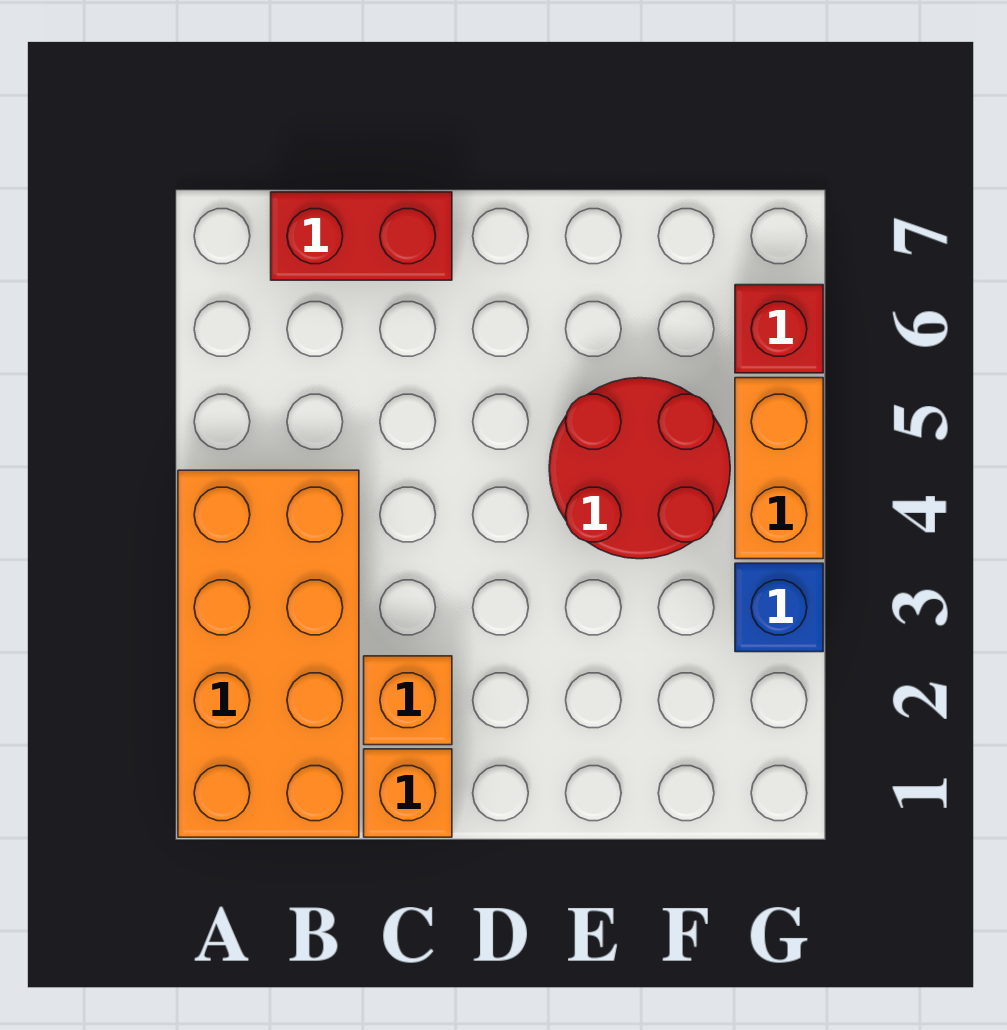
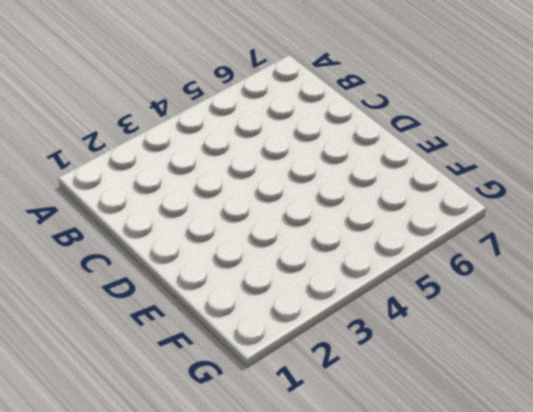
none -> orange 2x4 brick [178,470,359,837]
none -> red 1x2 brick [271,192,452,280]

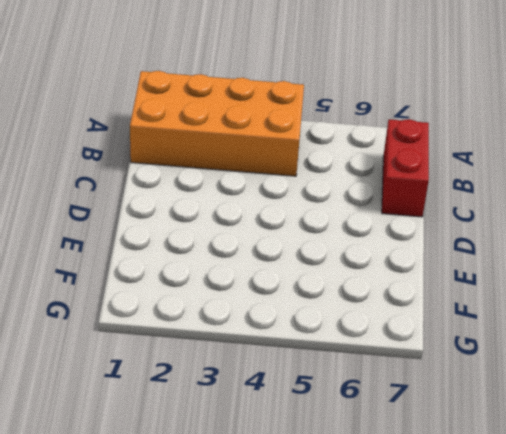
none -> orange 1x1 brick [364,749,452,837]
none -> orange 1x1 brick [364,656,452,745]

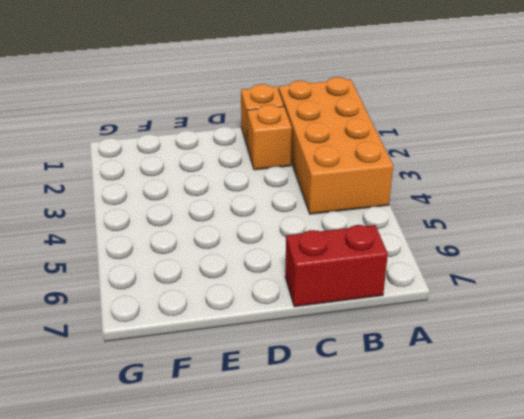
none -> red 2x2 round brick [549,378,730,559]
none -> blue 1x1 brick [735,563,823,652]

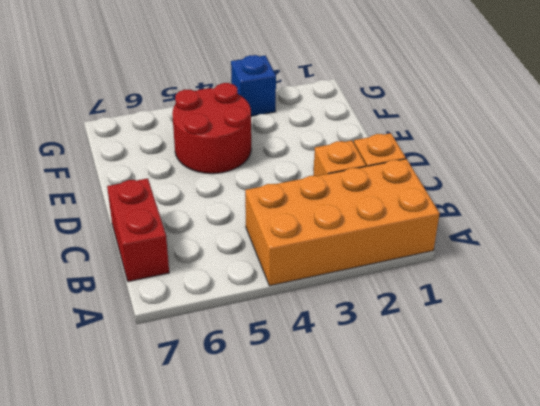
none -> orange 1x2 brick [735,378,823,559]
none -> red 1x1 brick [735,285,823,373]

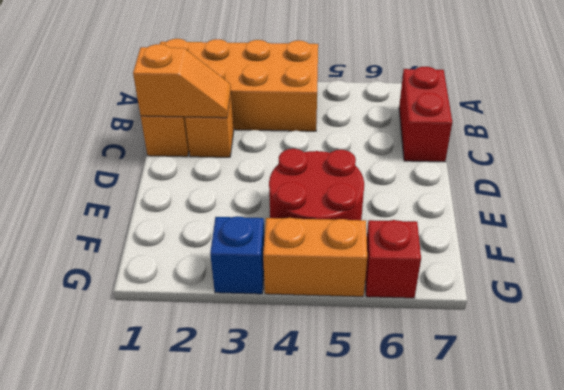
orange 1x2 slope [133,44,231,118] -> none

